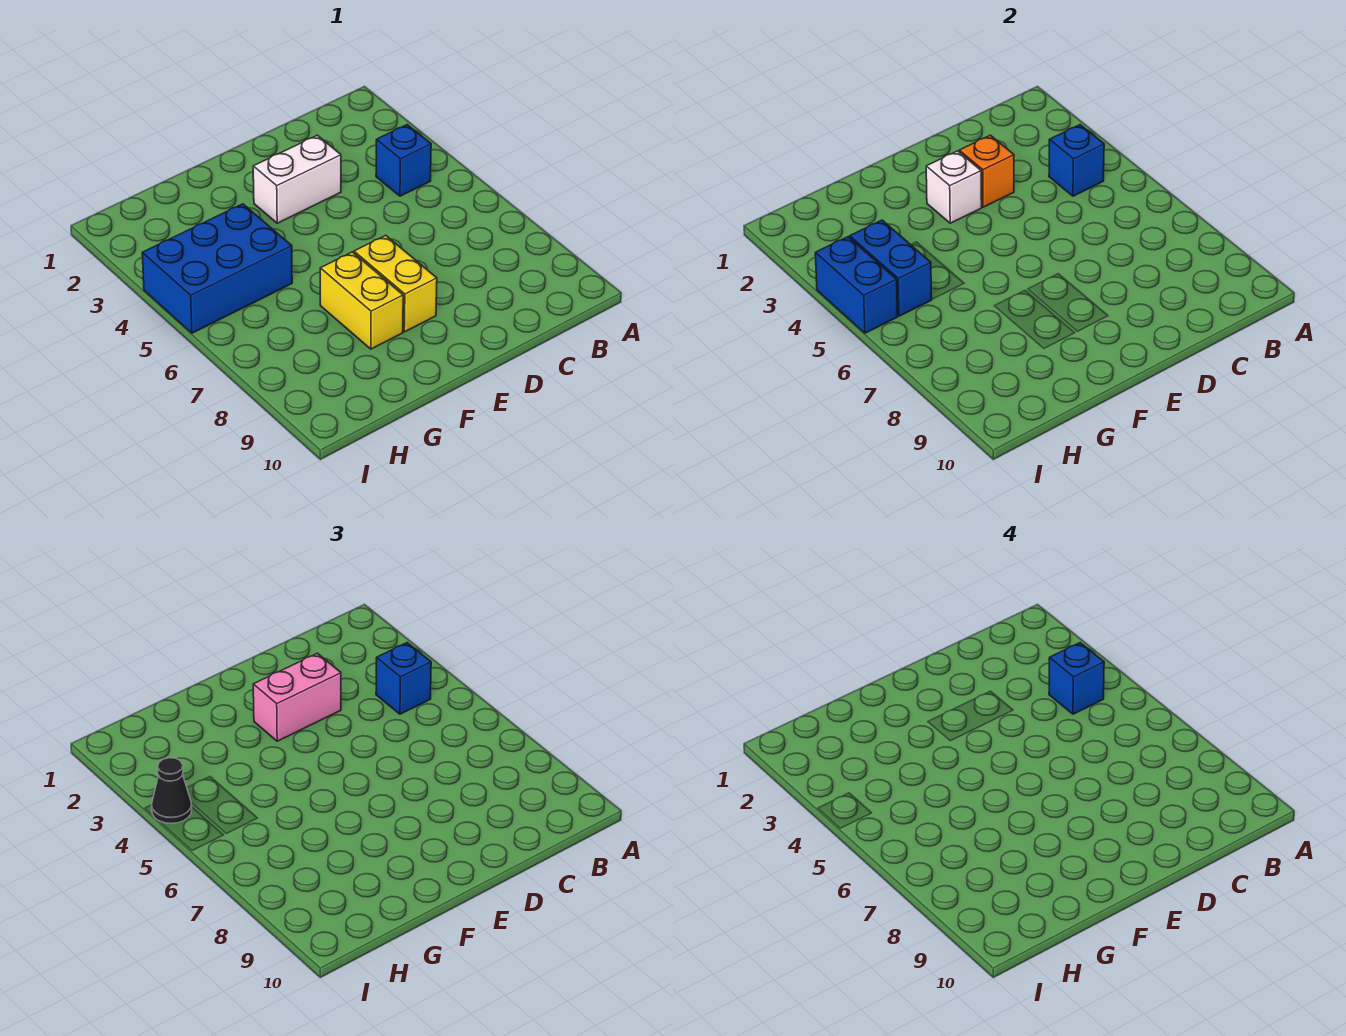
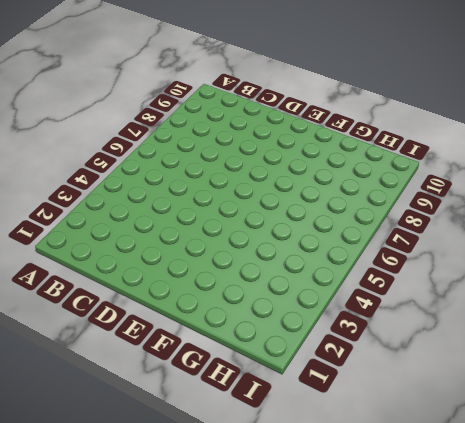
none -> blue 1x1 brick [376,125,431,196]
none -> white 1x2 brick [253,135,341,223]
none -> yellow 1x2 brick [354,235,437,332]

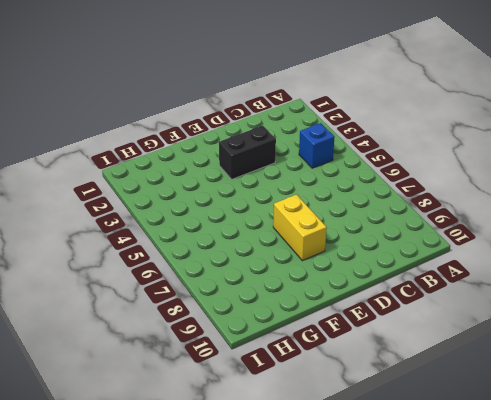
black 1x2 brick [219,126,276,179] -> white 1x2 brick [253,135,341,223]
none -> yellow 1x2 brick [320,252,403,349]
none -> blue 2x3 brick [142,204,292,333]
none -> blue 1x1 brick [1049,125,1104,196]

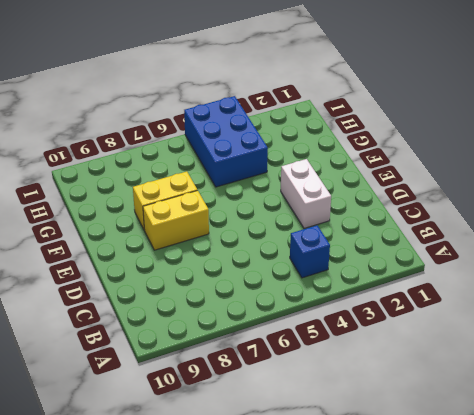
none -> blue 1x1 brick [1049,125,1104,196]
none -> orange 1x1 brick [959,135,1014,207]
none -> white 1x1 brick [926,151,982,223]

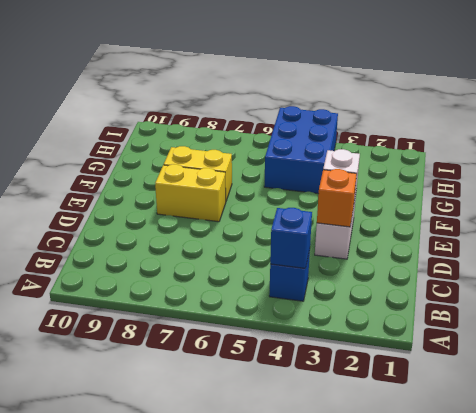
none -> blue 1x2 brick [850,220,932,316]
none -> blue 1x2 brick [815,237,898,333]
none -> blue 1x1 brick [376,643,431,714]

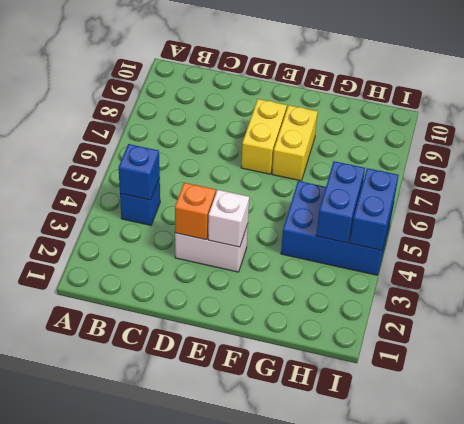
none -> blue 1x1 brick [376,643,431,714]
none -> pink 1x2 brick [253,653,341,741]
none -> black 1x1 cone [152,758,192,824]

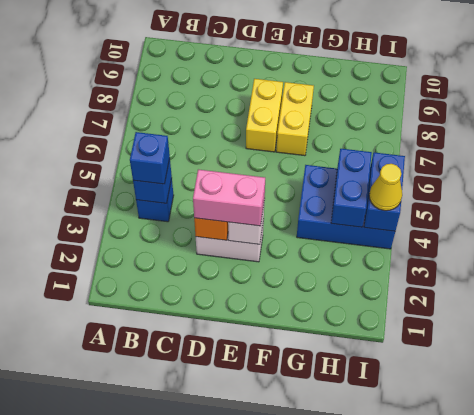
yellow 1x1 cone [369,164,402,211] -> black 1x1 cone [152,758,192,824]
none -> blue 1x1 brick [1049,643,1104,714]

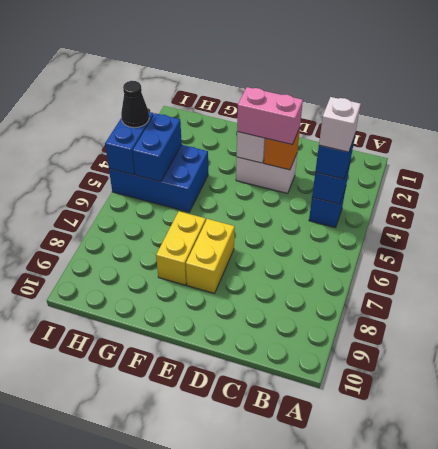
white 1x1 brick [319,97,361,152] -> blue 1x1 brick [1049,643,1104,714]

